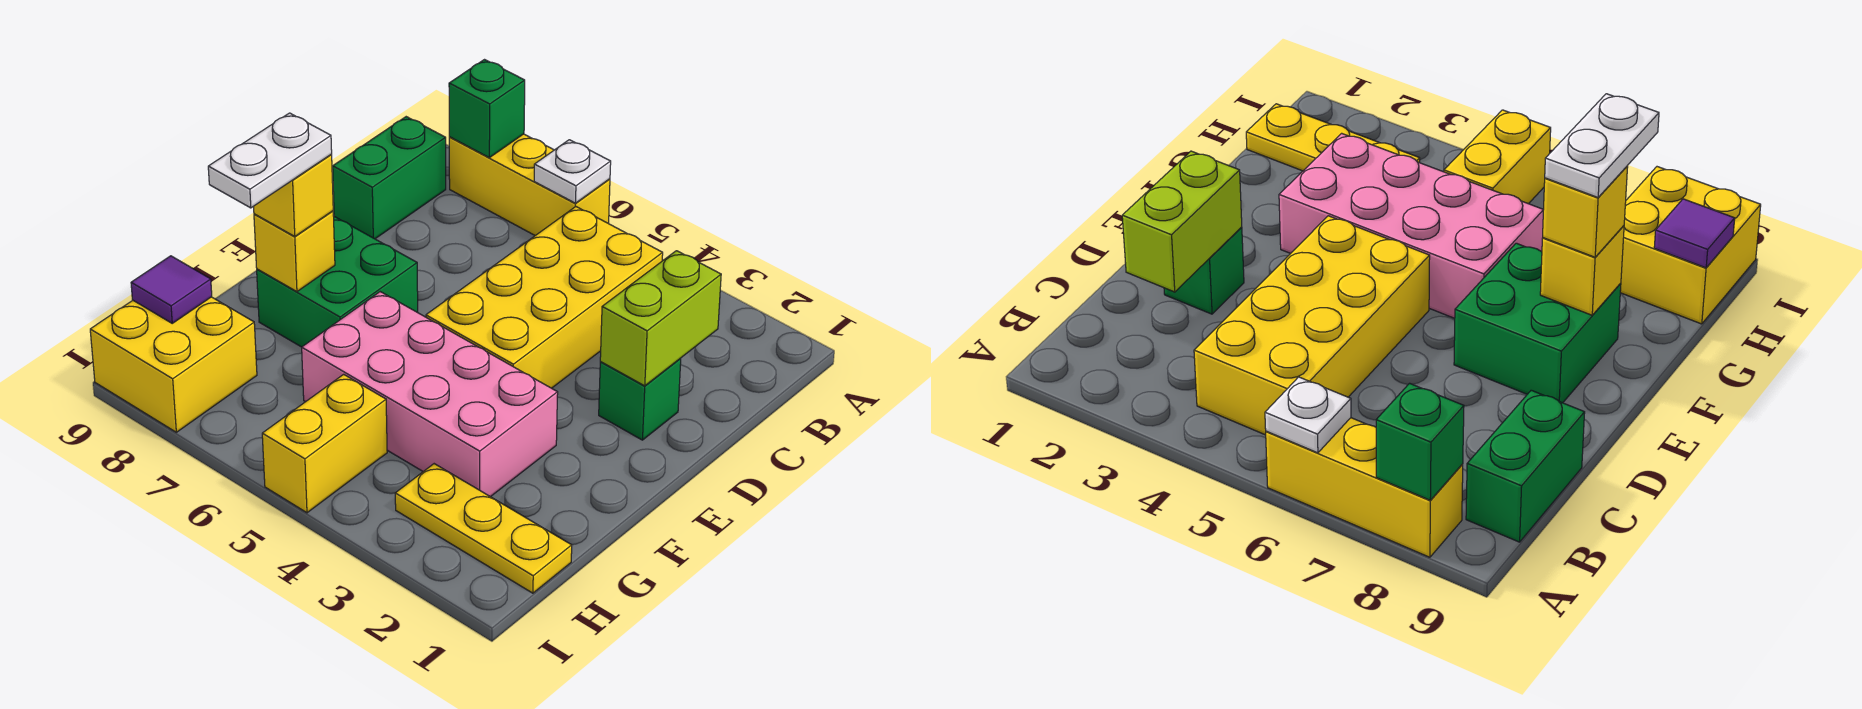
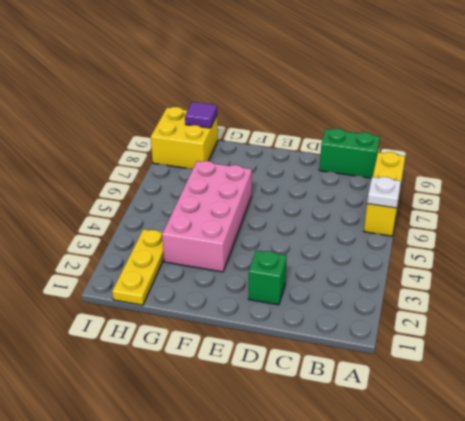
none -> yellow 2x4 brick [426,207,663,388]
none -> green 2x2 brick [257,217,418,347]
none -> yellow 1x2 brick [262,374,387,513]

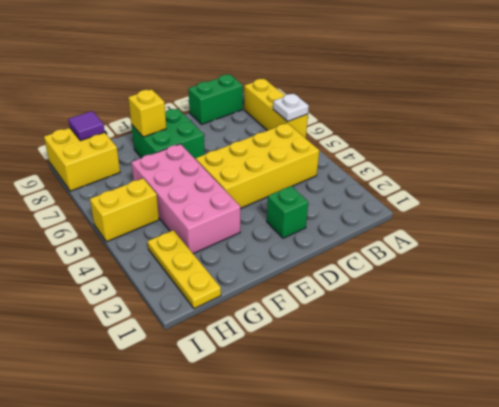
none -> green 1x1 brick [449,60,525,158]
none -> lime 1x2 brick [600,251,721,386]
none -> yellow 1x1 brick [254,155,333,236]

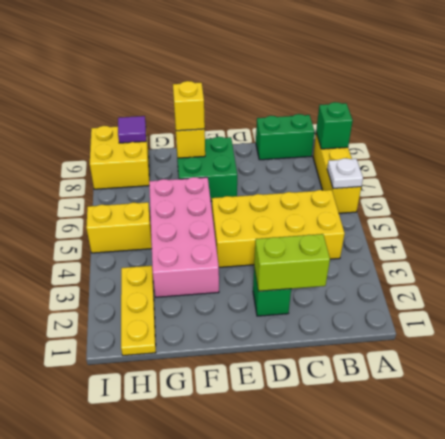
none -> white 1x2 plate [208,113,332,208]

